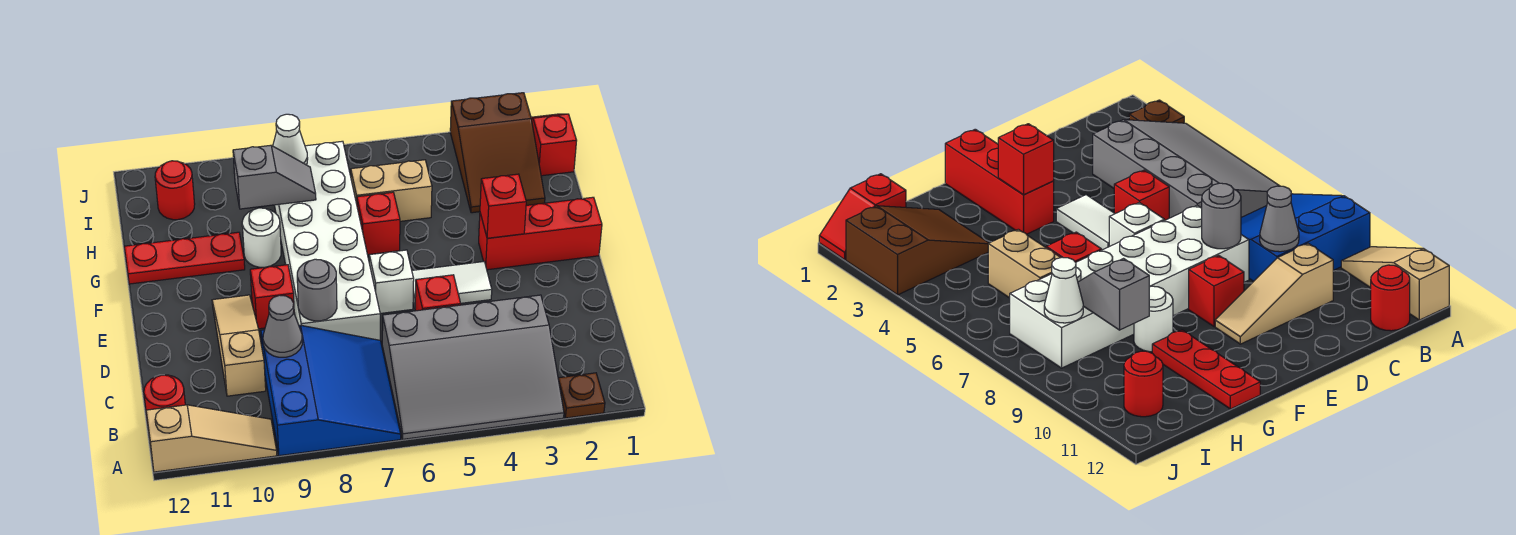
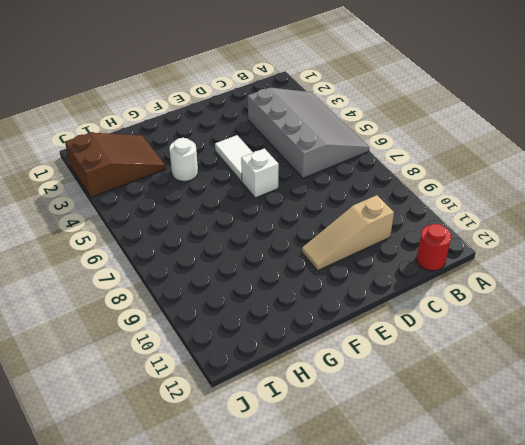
white 1x1 round brick [170,138,198,181] -> white 1x1 round brick moved to [242,208,281,267]
none -> brown 1x1 plate [558,373,605,418]
none -> blue 3x3 slope [261,325,401,456]
none -> tan 1x3 slope [146,405,277,472]

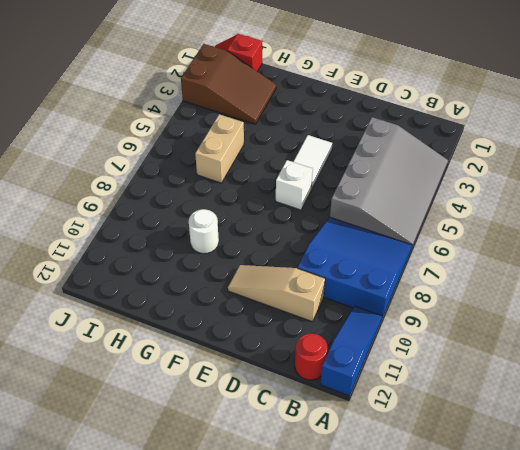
blue 1x3 slope [320,306,382,396] -> tan 1x3 slope [146,405,277,472]
none -> brown 1x1 plate [558,373,605,418]
none -> red 1x1 brick [415,275,461,311]
none -> white 2x6 brick [274,141,380,340]

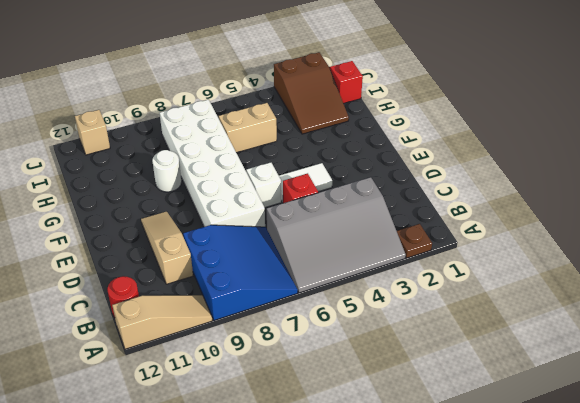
tan 1x1 brick [75,110,110,155] -> none
none -> red 1x1 brick [250,265,294,329]
none -> red 1x3 brick [479,197,602,270]
none -> red 1x1 brick [357,192,400,255]

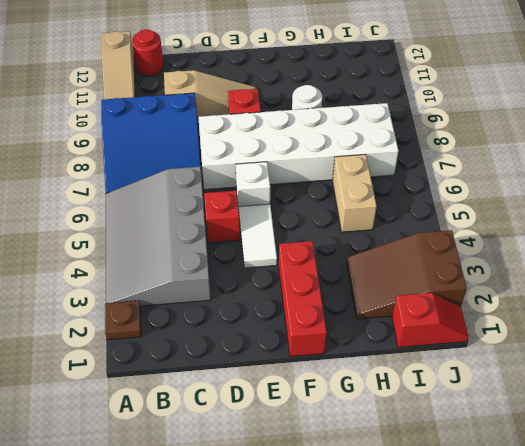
none -> red 1x1 brick [357,192,400,255]
none -> red 1x3 plate [124,232,245,284]
none -> red 1x1 round brick [155,161,195,220]

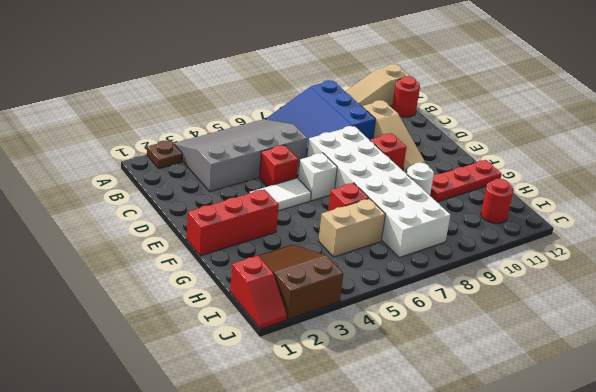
none -> grey 1x1 cone [263,295,302,357]
none -> grey 1x1 round brick [297,259,337,321]
none -> red 1x1 brick [480,174,526,238]

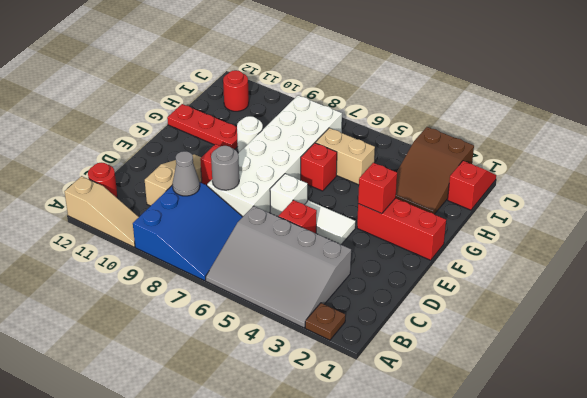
none -> grey 1x2 slope [233,145,316,209]
none -> white 1x1 cone [273,114,308,165]

